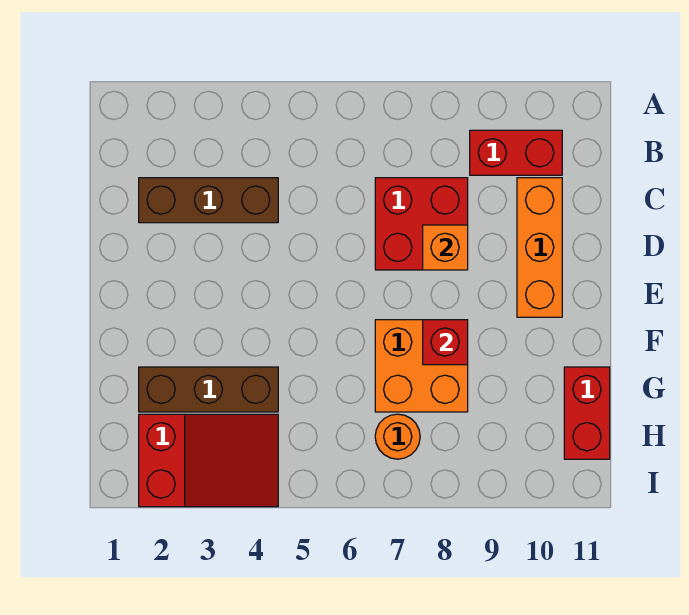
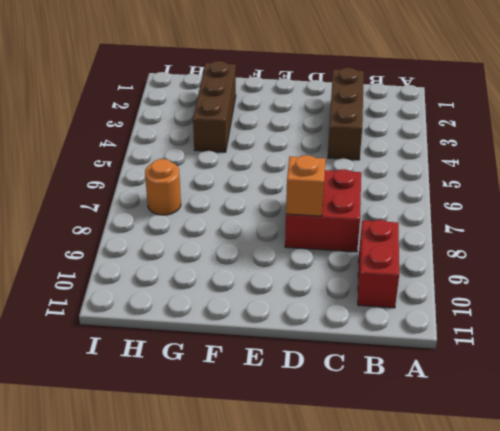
none -> orange 1x3 brick [517,178,562,317]
none -> orange 2x2 brick [375,320,468,412]

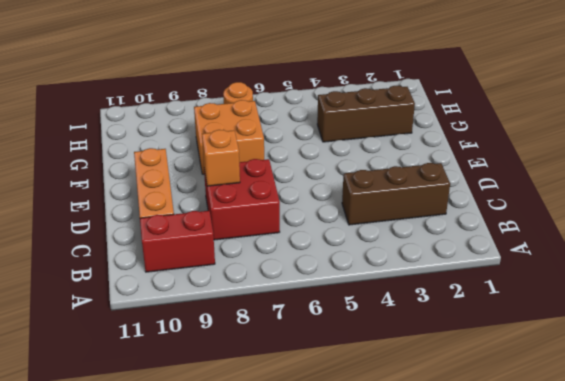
none -> red 1x2 brick [564,367,610,459]
none -> red 2x3 slope [139,414,278,507]

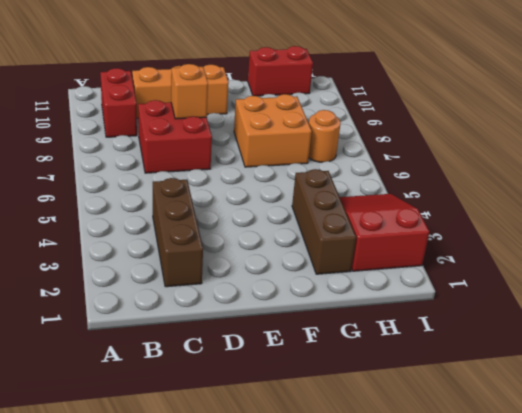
none -> red 1x1 brick [423,320,468,365]

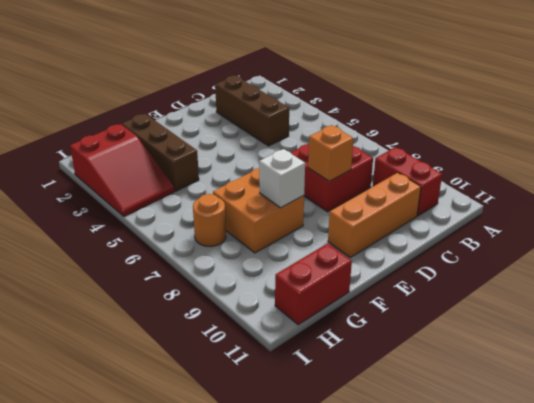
white 1x1 brick [259,149,305,208] -> red 1x1 brick [423,320,468,365]

